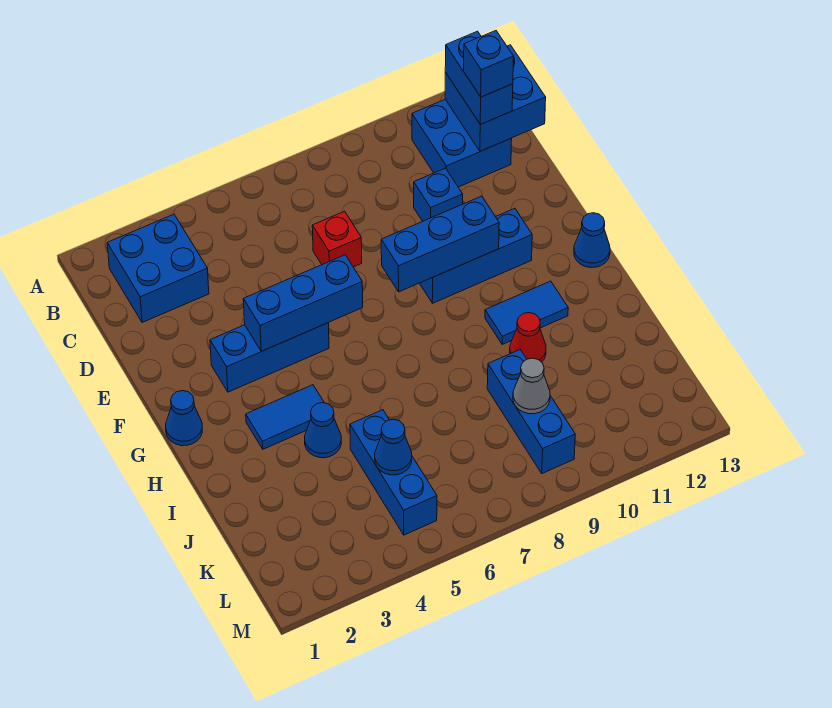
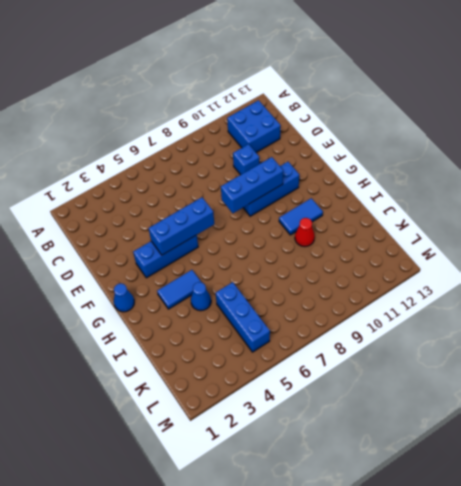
none -> blue 2x2 brick [107,214,209,323]
none -> red 1x1 brick [312,211,362,267]
none -> blue 1x1 cone [574,213,610,267]

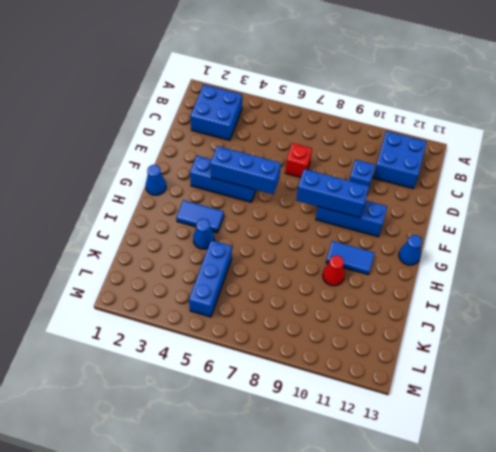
none -> blue 1x3 brick [487,350,575,474]
none -> blue 2x2 brick [445,45,546,151]
none -> blue 1x1 cone [375,419,412,475]

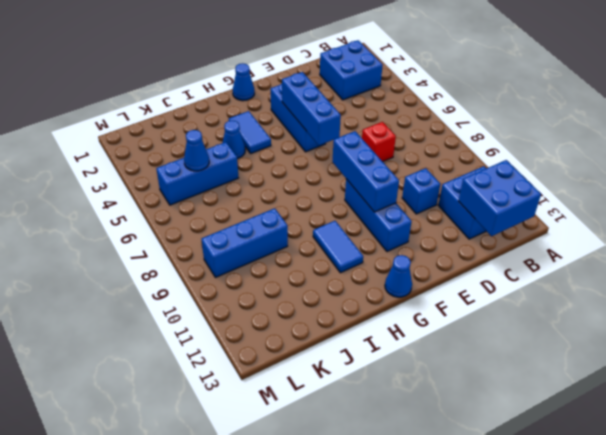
none -> red 1x1 cone [510,313,546,362]
none -> grey 1x1 cone [513,358,550,414]
none -> blue 1x2 brick [445,31,513,124]

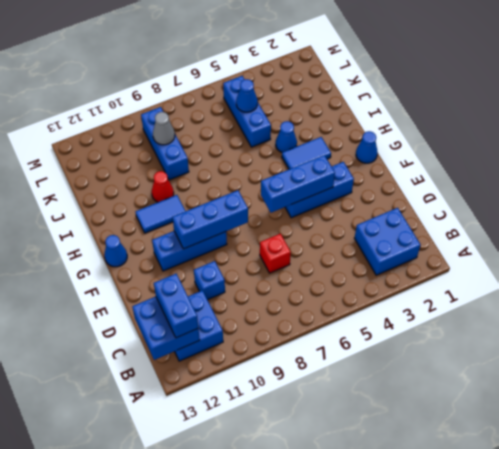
none -> blue 1x1 brick [464,31,514,97]

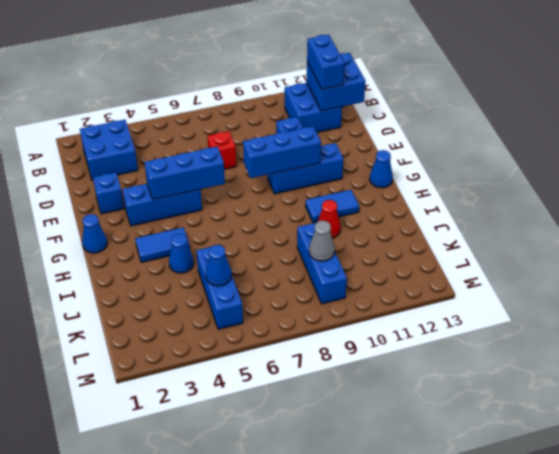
blue 1x1 brick [93,172,124,214] -> blue 1x1 brick moved to [464,31,514,97]

